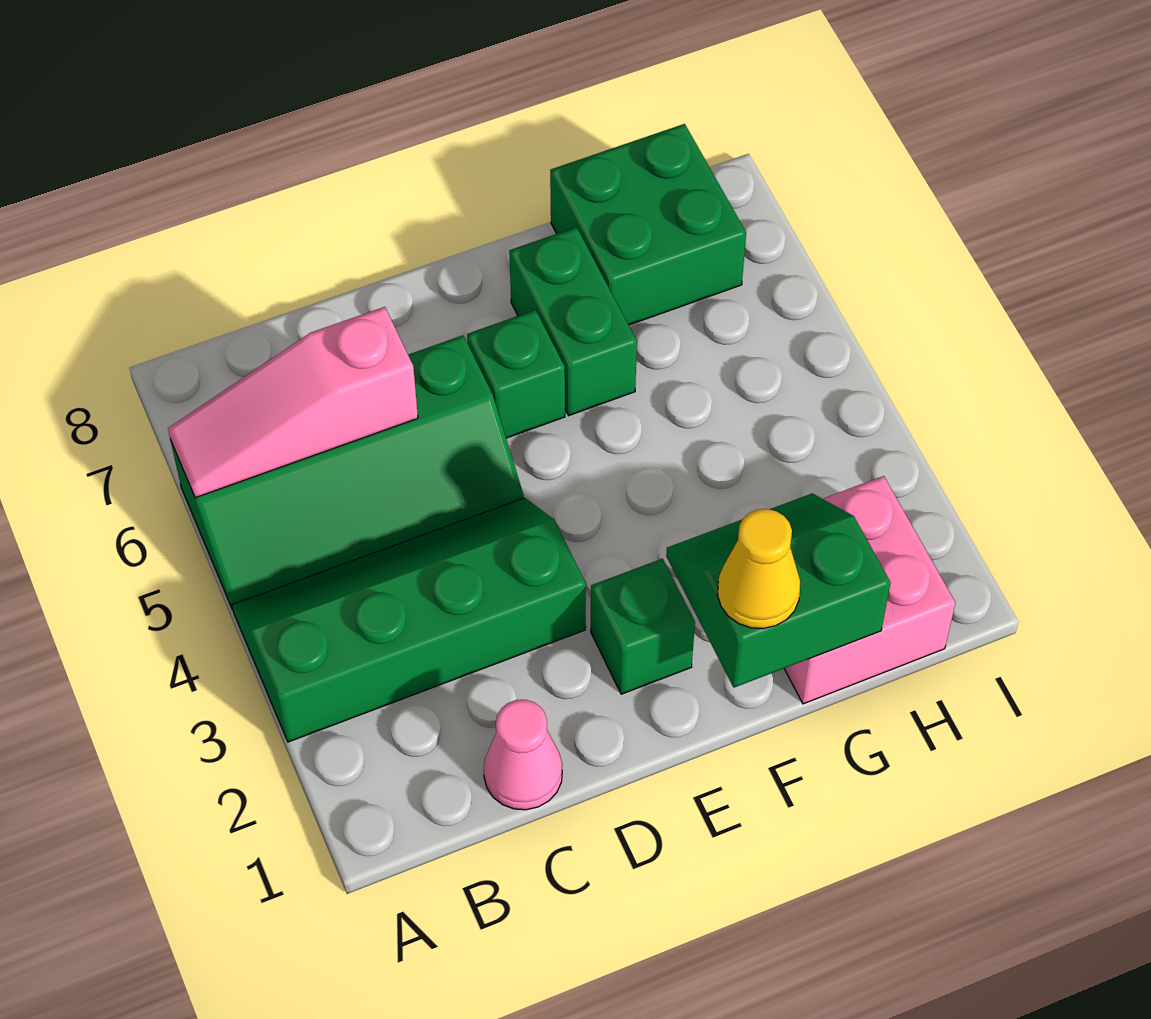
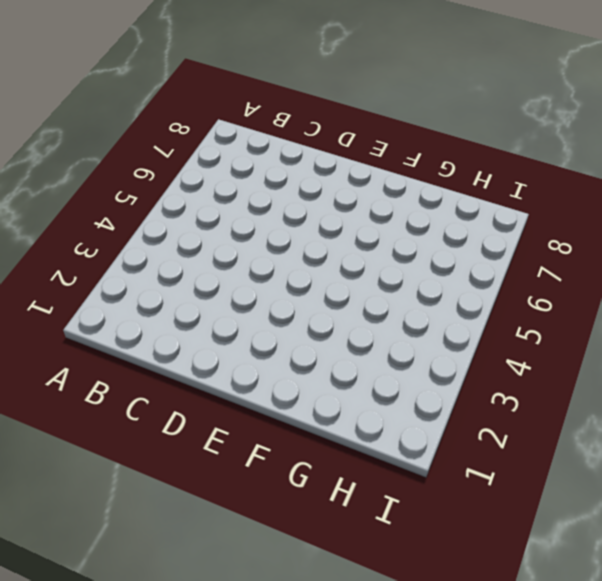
none -> green 2x4 slope [232,498,586,742]
none -> green 2x4 slope [171,335,524,610]

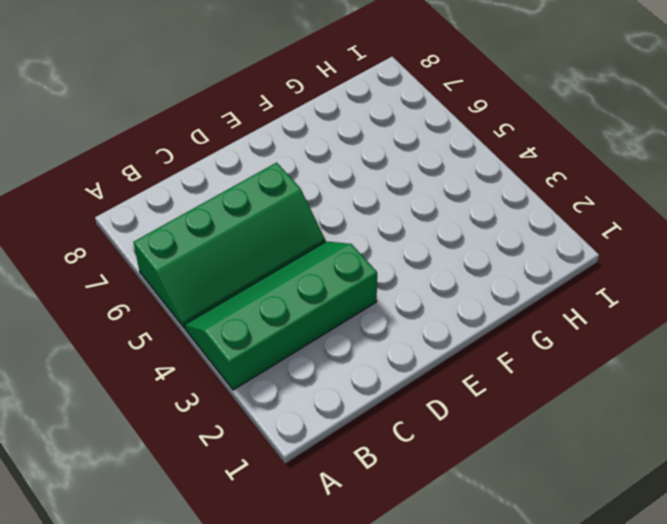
none -> pink 1x1 cone [484,700,562,810]
none -> green 1x1 brick [591,559,695,694]

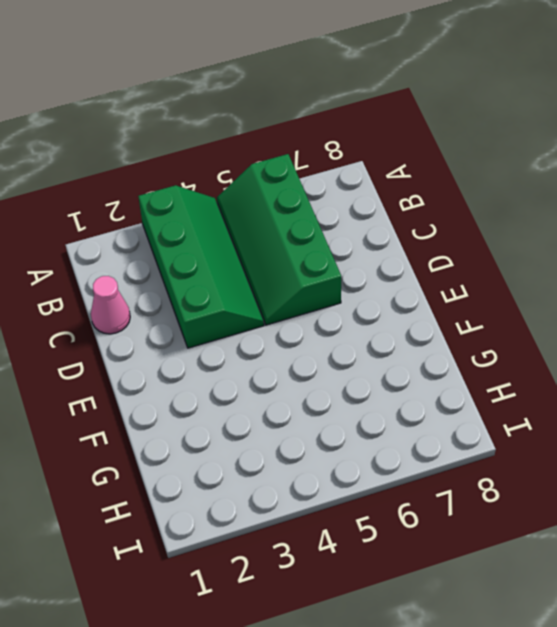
none -> green 1x1 brick [591,559,695,694]
none -> green 1x1 brick [467,310,565,438]

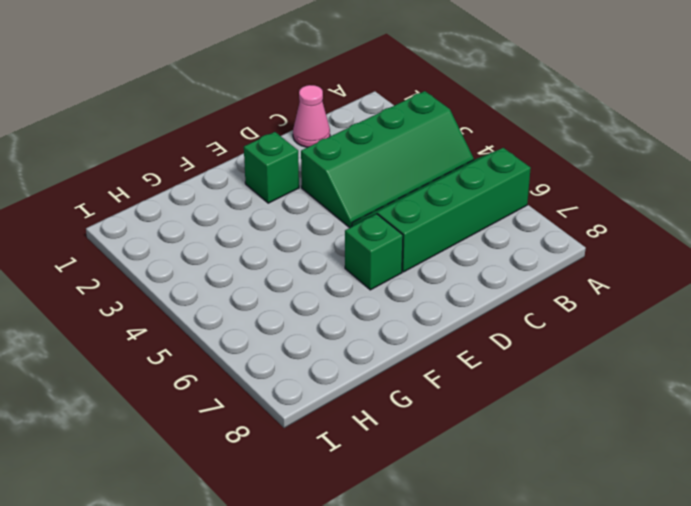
none -> green 1x2 brick [509,227,637,416]
none -> pink 2x2 brick [784,476,956,704]

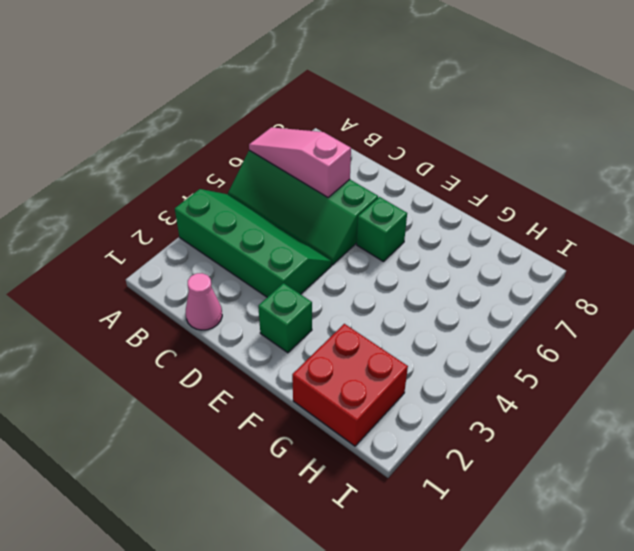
red 2x2 brick [292,324,408,446] -> pink 2x2 brick [784,476,956,704]
none -> green 1x2 brick [509,227,637,416]
none -> green 2x2 brick [550,124,746,325]

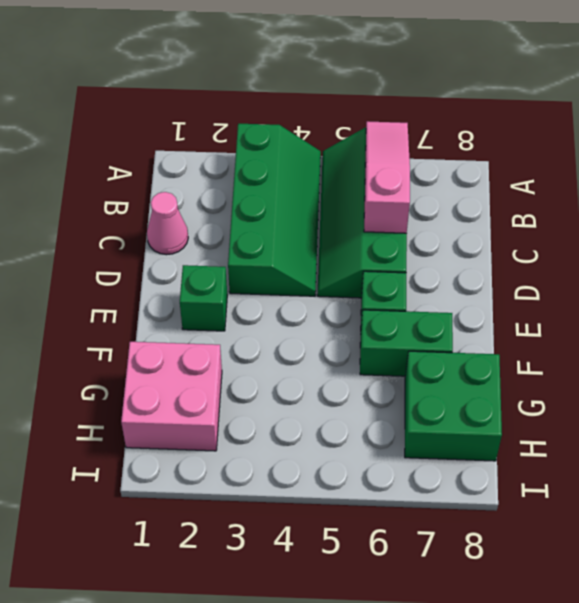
none -> green 2x2 slope [666,493,891,688]
none -> yellow 1x1 cone [718,509,800,629]

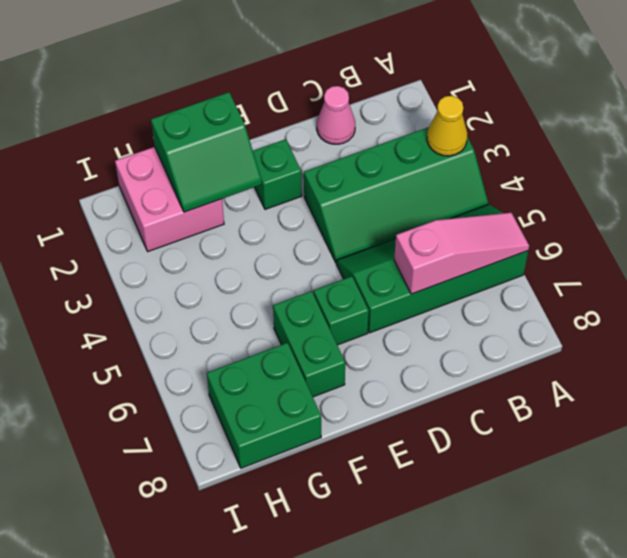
yellow 1x1 cone [427,96,467,156] -> yellow 1x1 cone moved to [718,509,800,629]

